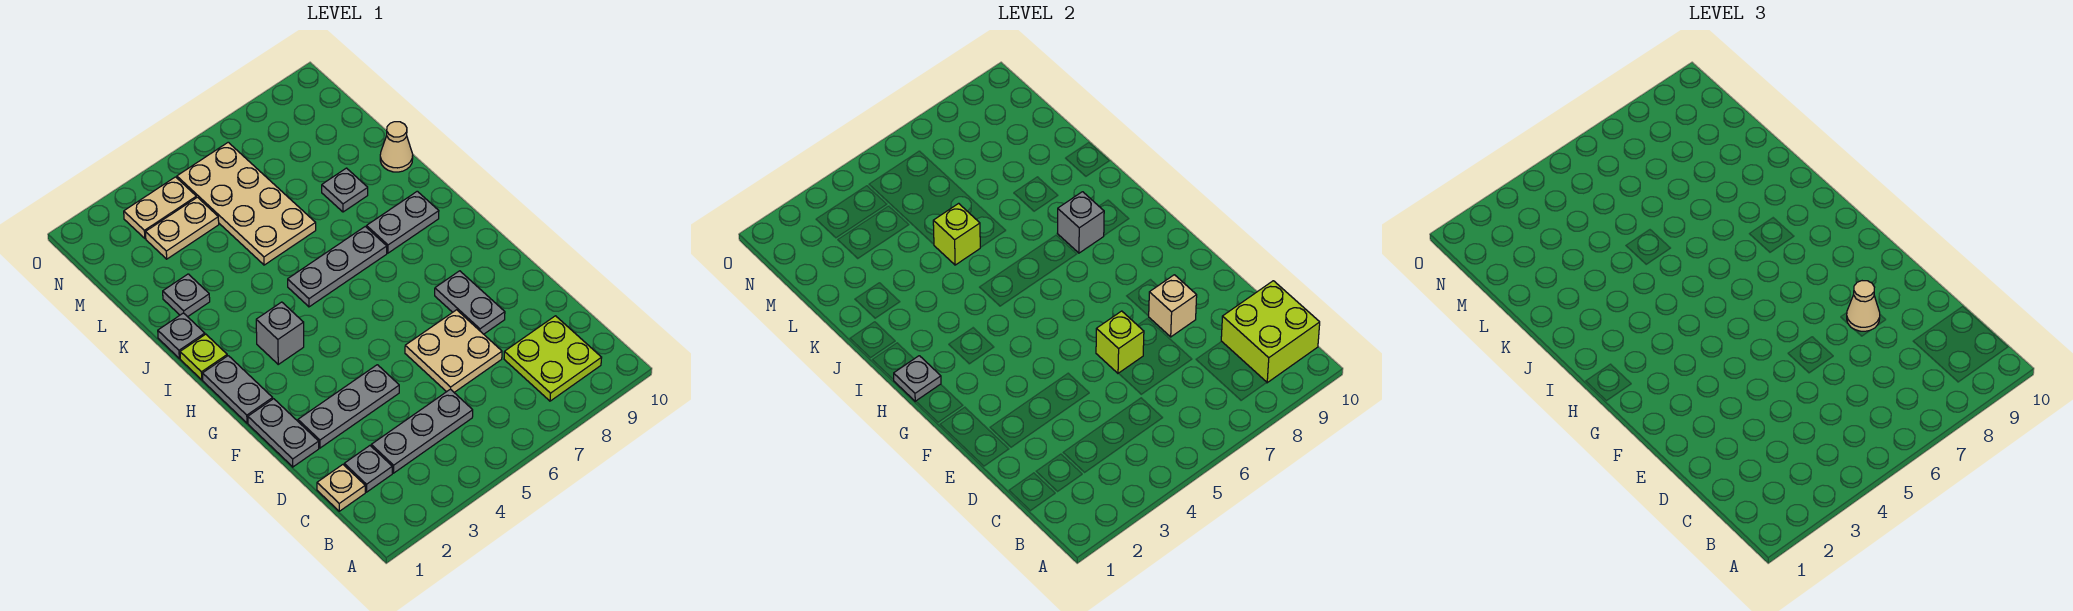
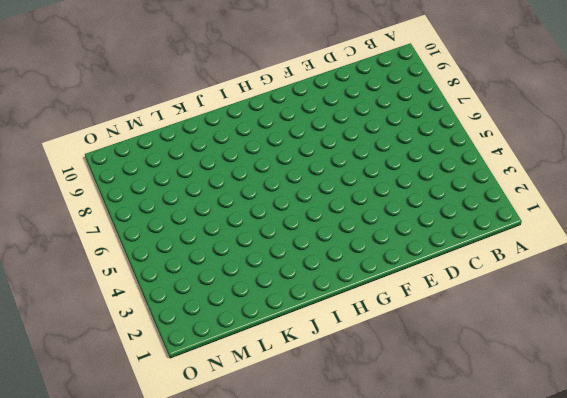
none -> lime 2x2 plate [504,316,602,401]
none -> tan 1x1 plate [317,465,365,511]
none -> grey 1x1 plate [344,446,392,492]

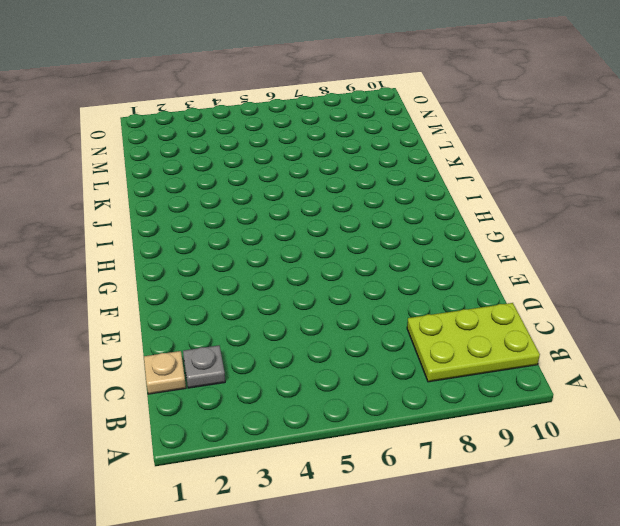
lime 2x3 plate [407,303,540,382] -> lime 2x2 plate [504,316,602,401]
none -> grey 1x3 plate [371,389,473,473]
none -> tan 2x2 plate [405,310,502,392]
none -> grey 1x2 plate [248,399,319,467]

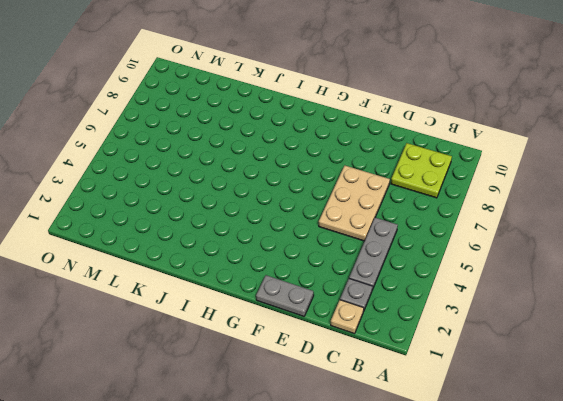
tan 2x3 plate [319,166,390,241] -> tan 2x2 plate [405,310,502,392]
none -> grey 1x3 plate [298,365,399,448]
none -> grey 1x2 plate [435,271,505,334]
none -> grey 1x2 plate [203,356,273,423]

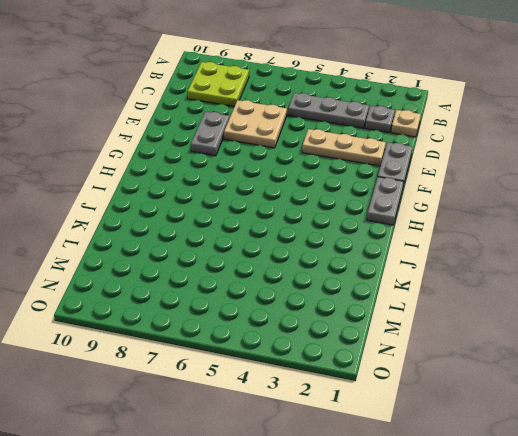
tan 1x3 plate [302,129,386,166] -> grey 1x3 plate [298,365,399,448]
none -> grey 1x1 brick [256,302,304,364]
none -> lime 1x1 plate [180,334,227,380]
none -> grey 1x3 plate [288,227,387,307]

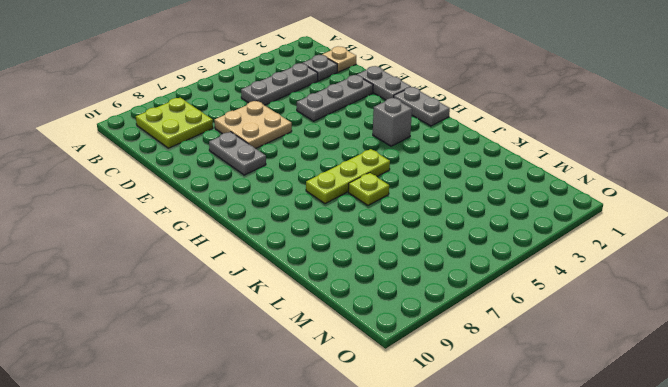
lime 1x3 plate [306,149,390,204] -> grey 1x3 plate [288,227,387,307]
lime 1x1 plate [348,173,389,205] -> lime 1x1 plate moved to [180,334,227,380]
none -> grey 1x2 plate [367,191,439,253]
none -> grey 1x1 plate [158,313,205,358]
none -> grey 1x1 plate [163,274,210,317]

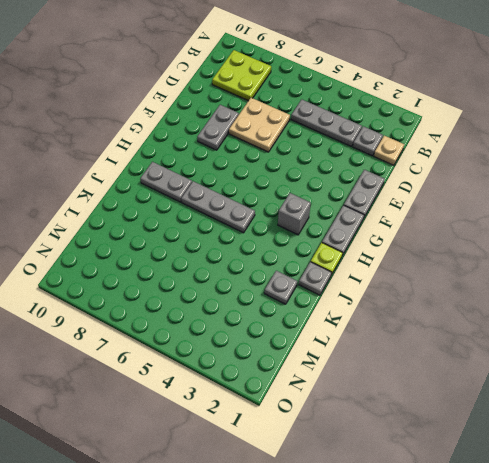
none -> grey 1x3 plate [298,365,399,448]
none -> tan 2x4 plate [177,142,316,265]
none -> grey 1x1 plate [322,168,368,212]

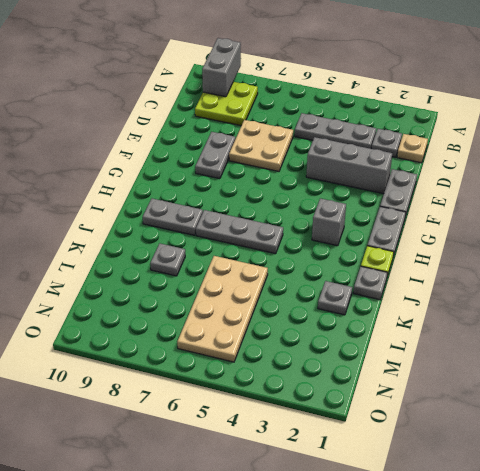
grey 1x2 brick [202,38,241,97] -> lime 2x2 brick [1221,281,1320,383]
grey 1x3 brick [306,137,392,194] -> grey 1x3 plate [298,365,399,448]
none -> tan 1x1 cone [380,122,413,172]
none -> tan 1x2 plate [146,197,219,259]
none -> tan 1x2 plate [124,177,196,238]

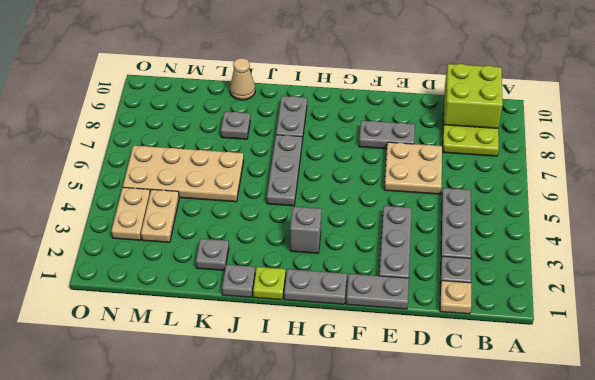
none -> lime 1x1 brick [1096,311,1144,373]
none -> tan 1x1 brick [1149,275,1197,337]
none -> grey 1x1 plate [894,356,941,401]

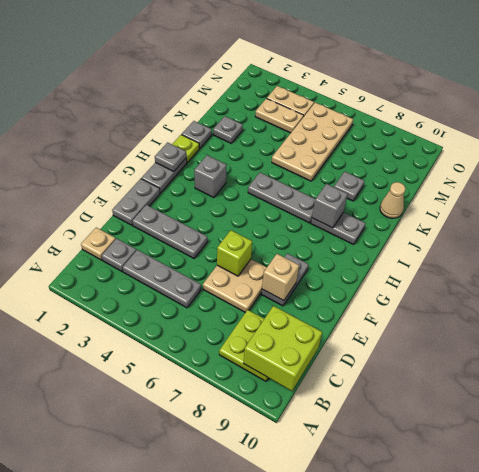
none -> lime 1x1 brick [933,203,980,265]
none -> tan 1x1 cone [1847,281,1880,331]

